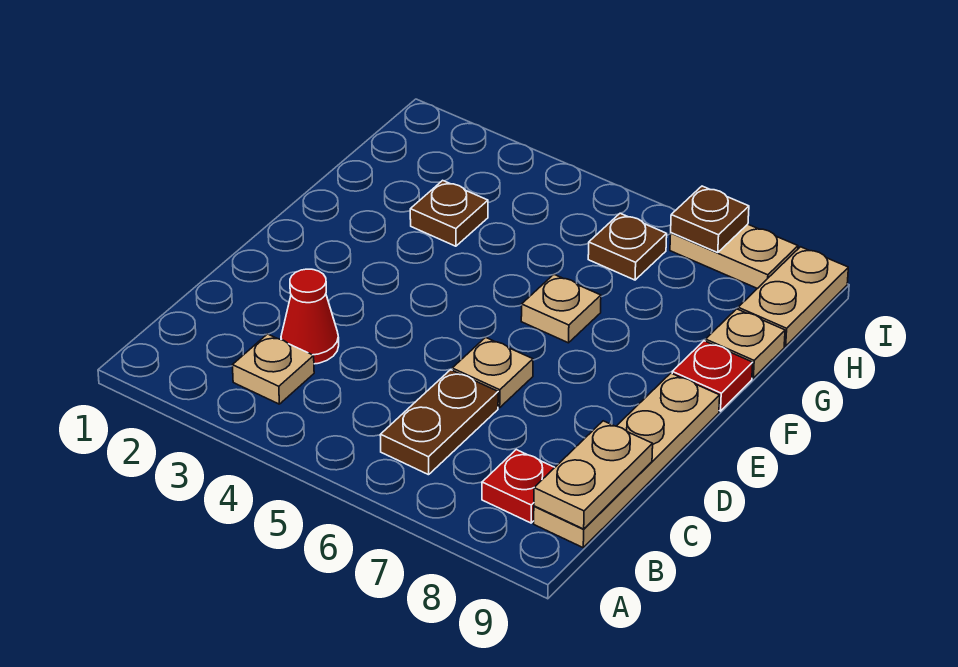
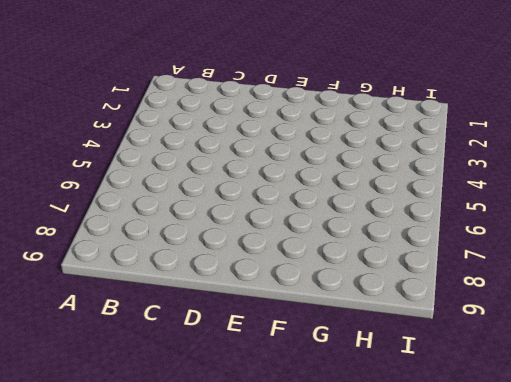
none -> tan 1x1 plate [232,334,314,404]
none -> brown 1x2 plate [380,370,498,475]
none -> red 1x1 plate [482,450,555,523]

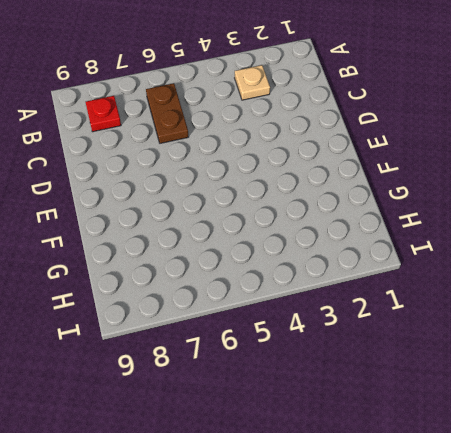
none -> tan 1x4 plate [534,373,720,547]
none -> red 1x1 cone [281,269,339,364]
none -> tan 1x1 plate [452,337,533,408]

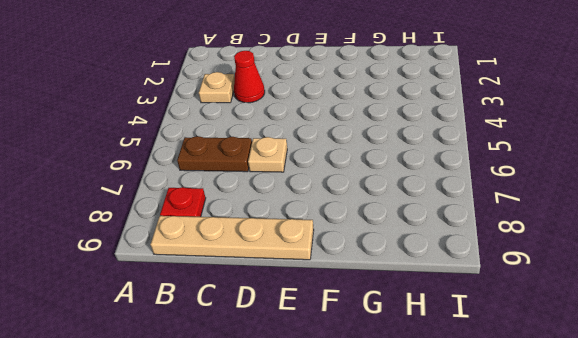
none -> tan 1x1 plate [521,275,601,343]
none -> red 1x1 plate [672,341,753,411]
none -> brown 1x1 plate [410,180,488,246]

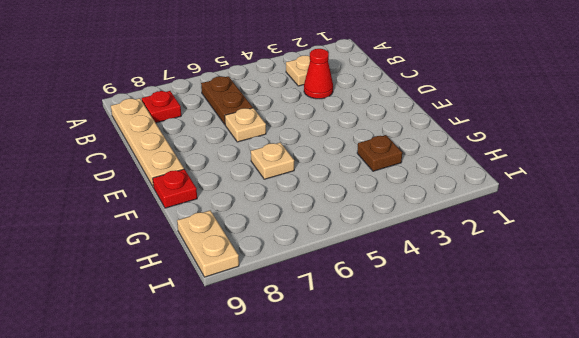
none -> tan 1x1 plate [706,309,785,378]
none -> brown 1x1 plate [588,213,667,280]
none -> tan 1x2 plate [670,224,798,289]

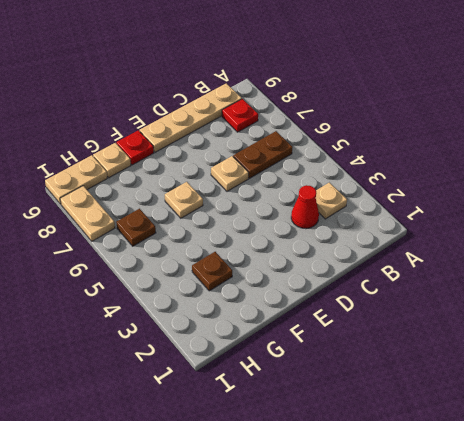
none -> tan 1x2 plate [534,421,653,529]
none -> brown 1x1 plate [671,186,749,252]

